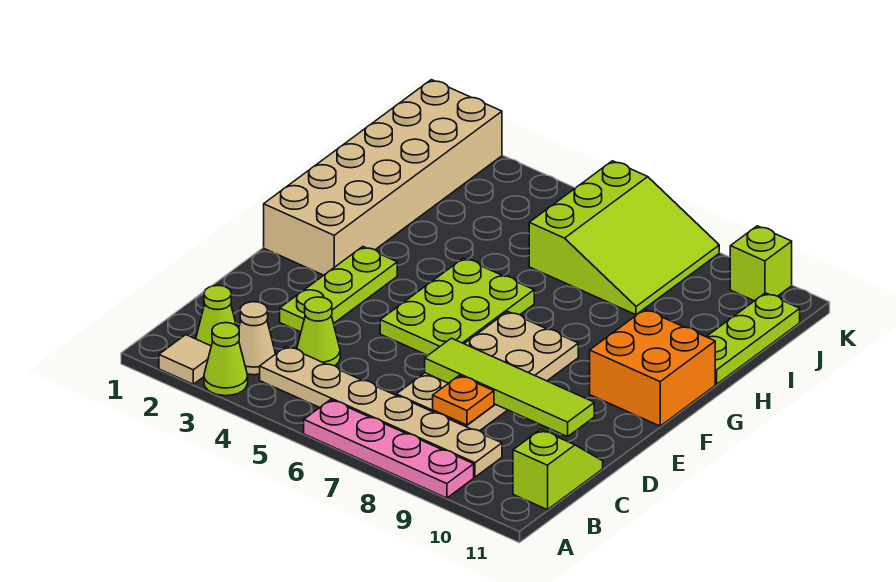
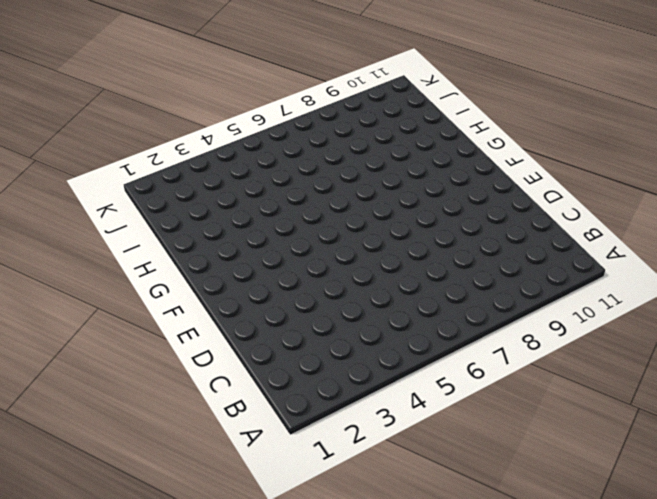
none -> tan 1x1 tile [159,335,211,384]
none -> lime 1x1 cone [204,323,248,396]
none -> pink 1x4 plate [304,400,474,498]

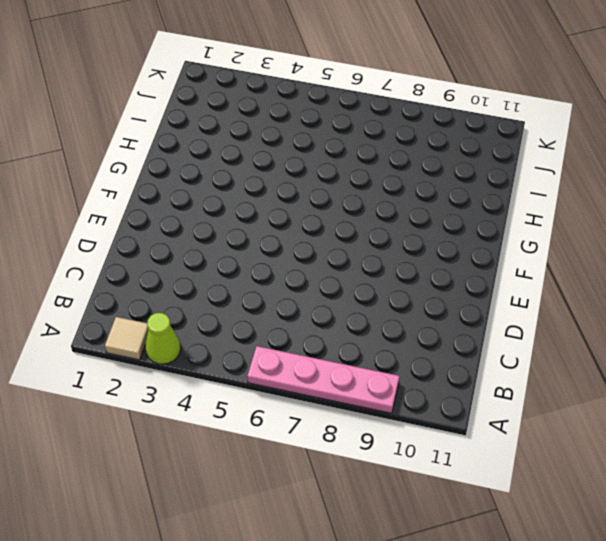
none -> lime 1x1 cone [196,285,236,346]
none -> tan 1x1 cone [239,302,275,375]
none -> tan 1x6 plate [260,346,502,477]

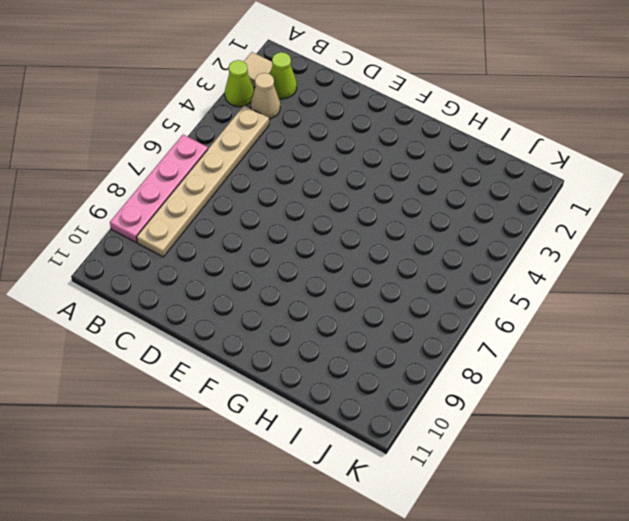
none -> lime 1x2 slope [513,430,603,510]
none -> lime 1x1 cone [297,297,340,366]
none -> tan 2x4 plate [396,312,578,431]

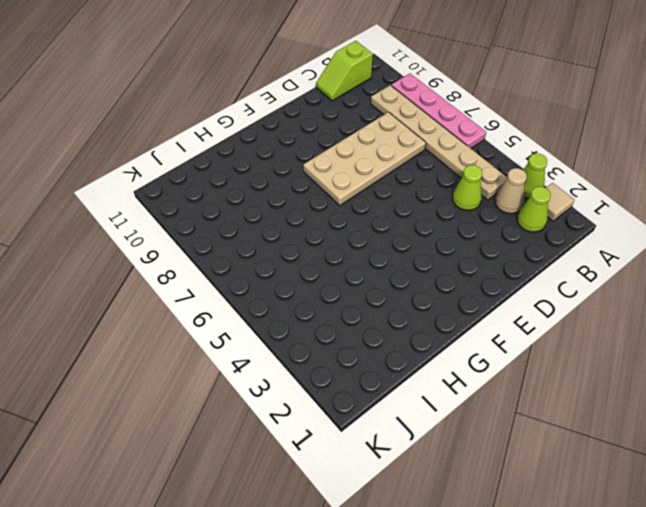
none -> lime 1x3 plate [280,247,397,332]
none -> lime 2x3 plate [380,258,534,355]
none -> tan 2x6 brick [264,80,502,275]

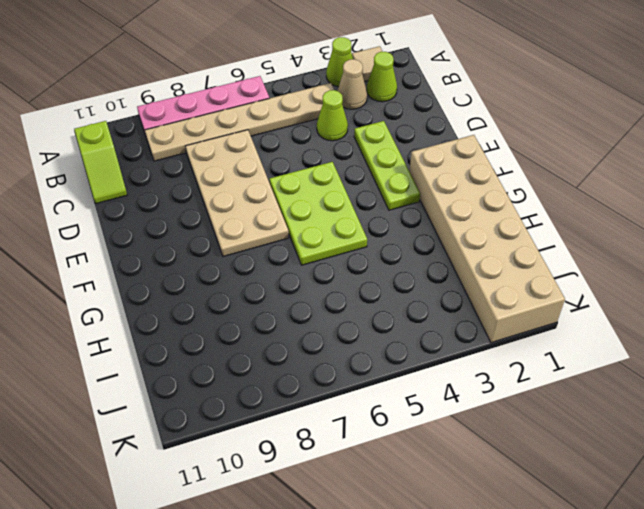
none -> orange 2x2 brick [590,309,715,426]
none -> lime 1x3 plate [706,293,800,384]
none -> lime 3x3 slope [529,161,719,315]

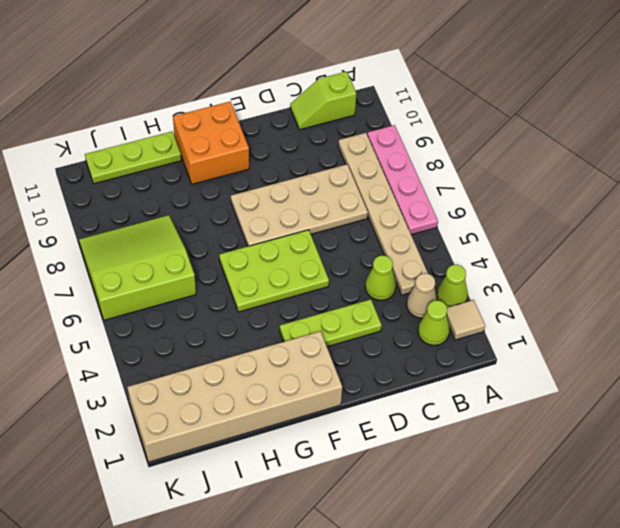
none -> lime 1x1 brick [730,226,792,301]
none -> orange 1x1 plate [433,375,494,425]
none -> lime 1x4 tile [425,338,594,437]

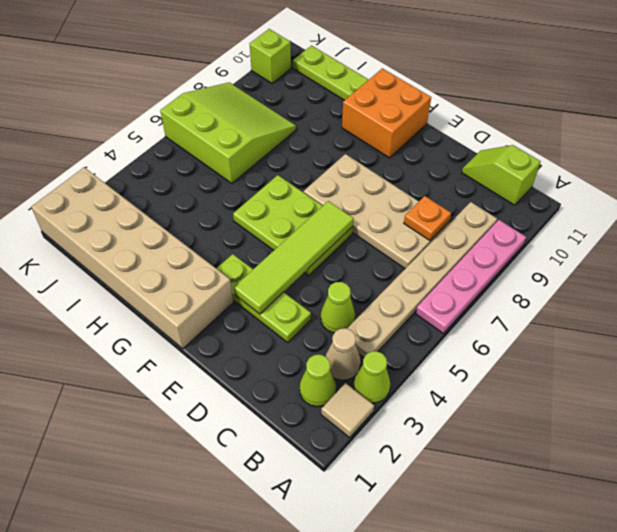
lime 1x4 tile [234,201,354,314] -> lime 1x4 tile moved to [425,338,594,437]

